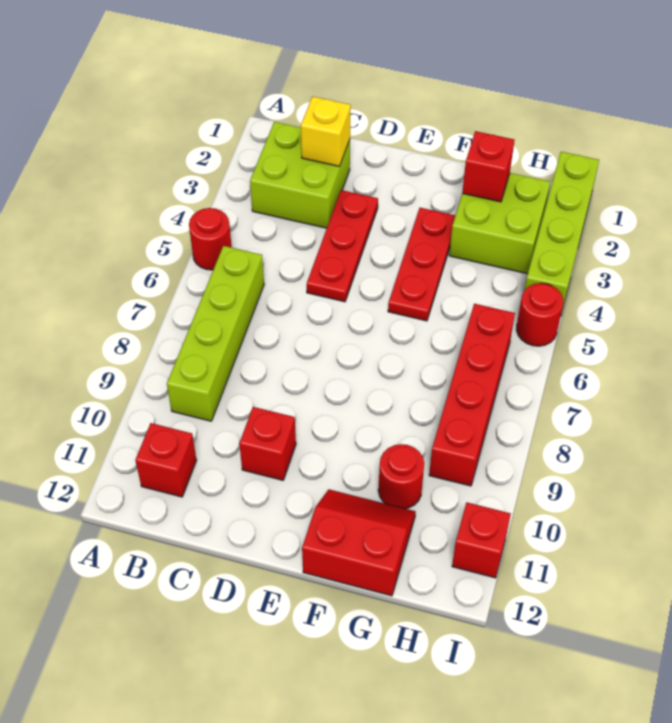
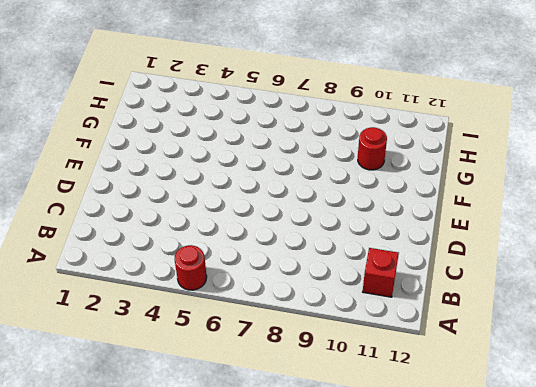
none -> lime 2x2 brick [250,122,350,228]
none -> lime 1x4 brick [167,246,264,421]
none -> red 1x3 plate [307,190,378,302]

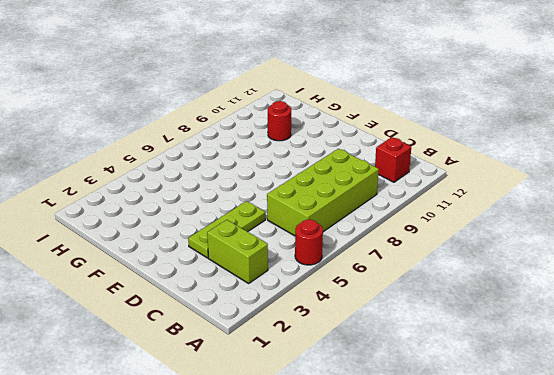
lime 1x2 brick [207,220,268,283] -> lime 2x2 brick [250,122,350,228]
lime 2x4 brick [267,149,379,236] -> lime 1x4 brick [167,246,264,421]
lime 1x3 plate [188,201,265,258] -> red 1x3 plate [307,190,378,302]
none -> red 1x1 brick [239,407,296,480]
none -> red 1x3 plate [388,208,455,321]
none -> red 2x2 slope [302,490,416,596]

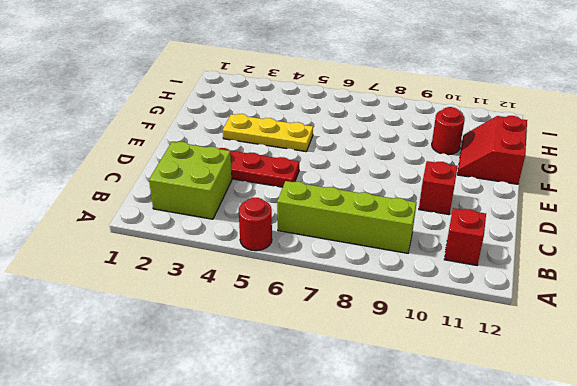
yellow 1x3 plate [223,114,313,152] -> red 1x3 plate [388,208,455,321]
none -> lime 2x2 brick [449,173,550,274]
none -> red 1x4 brick [429,304,515,486]
none -> lime 1x4 brick [525,152,599,314]

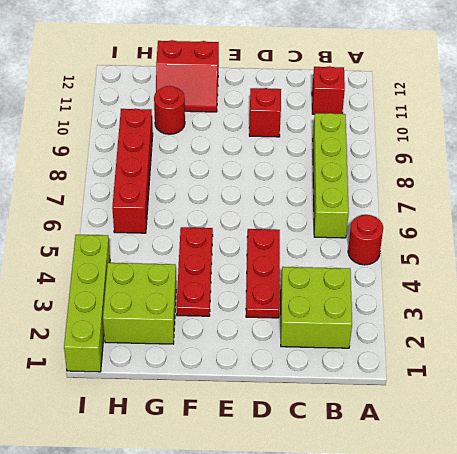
none -> red 1x1 round brick [516,283,563,346]
none -> red 1x1 brick [452,503,511,578]
none -> yellow 1x1 brick [301,97,351,167]

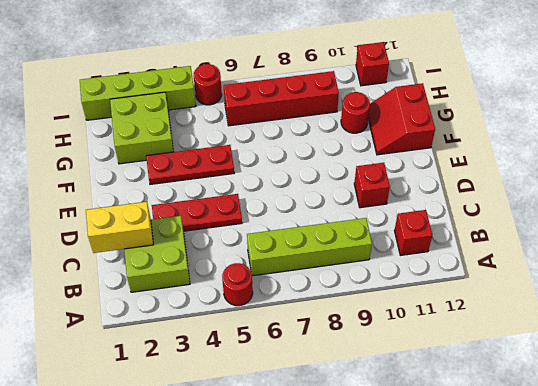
yellow 1x2 brick [86,202,153,253] -> yellow 1x1 brick [301,97,351,167]
none -> red 1x1 brick [462,131,515,202]

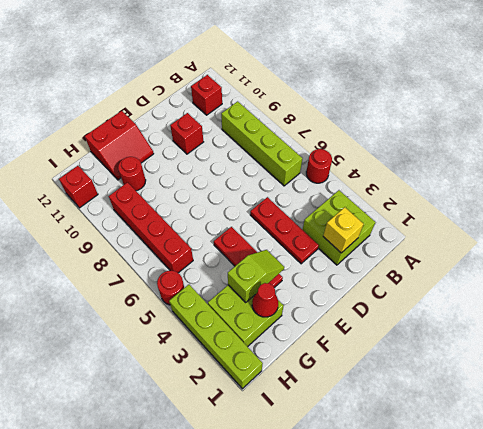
lime 1x2 slope [228,250,284,302] -> none
red 1x1 cone [252,283,278,317] -> red 1x1 brick [462,131,515,202]

